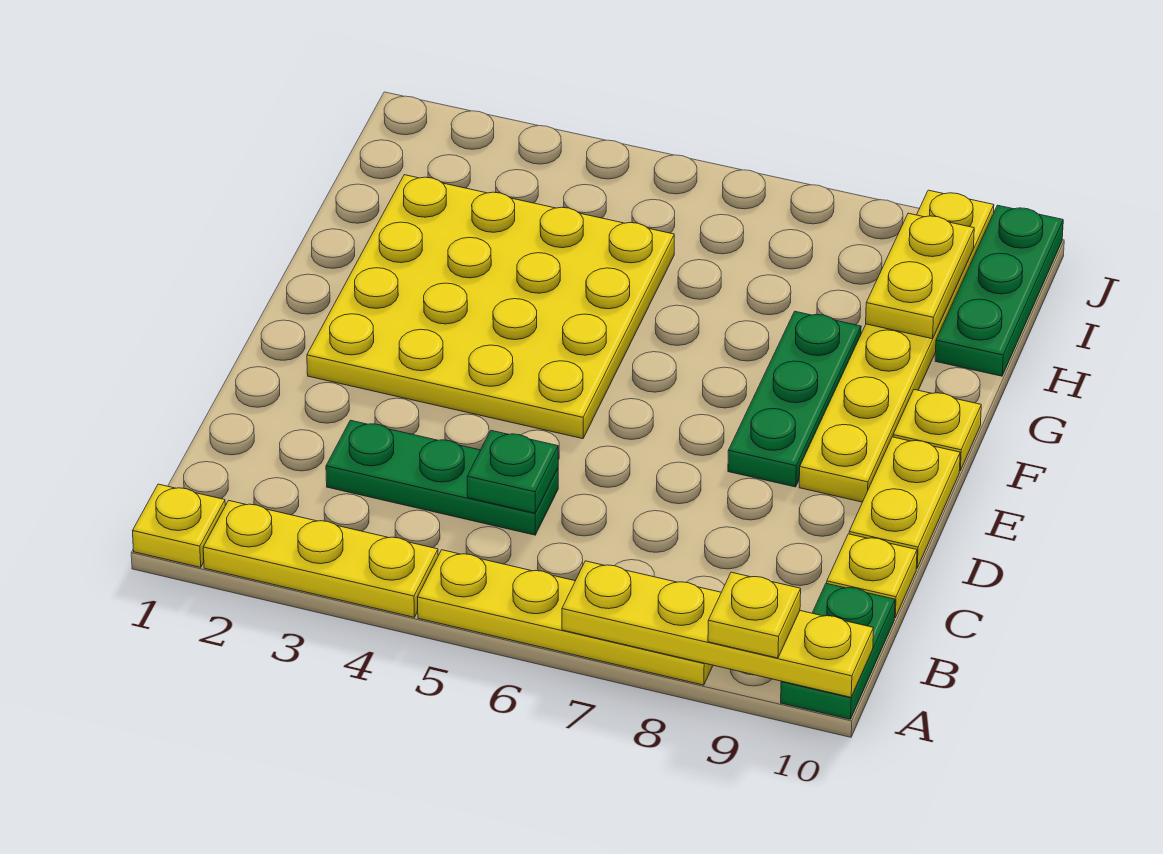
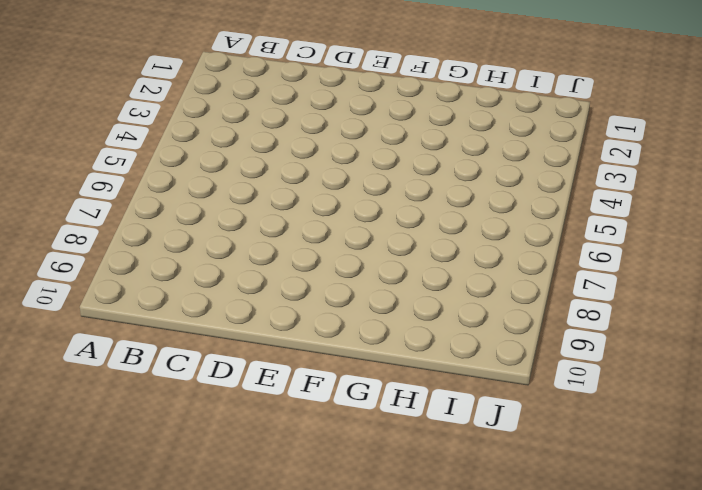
none -> yellow 1x1 plate [133,484,225,567]
none -> yellow 1x3 plate [203,501,438,617]
none -> yellow 1x4 plate [418,550,713,685]

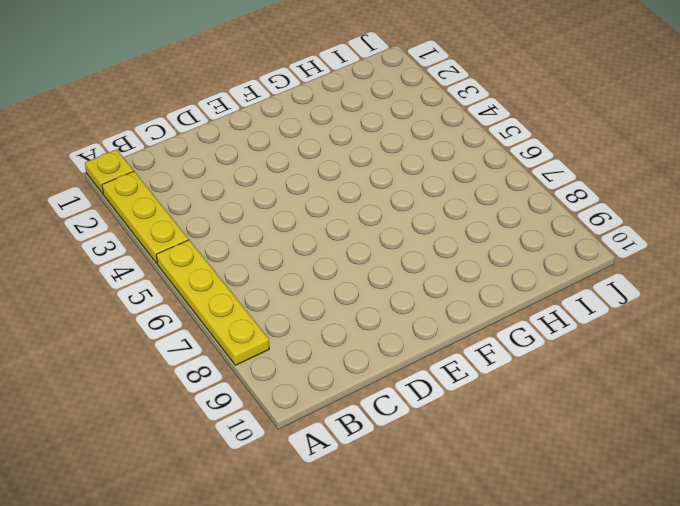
none -> green 1x2 plate [781,583,895,719]
none -> green 1x3 plate [326,420,558,535]
none -> yellow 1x1 plate [827,534,917,618]

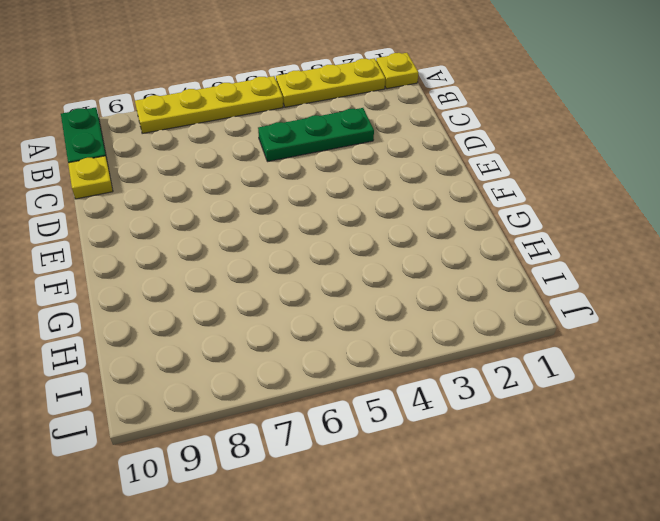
none -> yellow 1x2 plate [849,437,960,568]
none -> yellow 4x4 plate [307,175,674,439]
none -> green 1x3 plate [728,312,861,487]

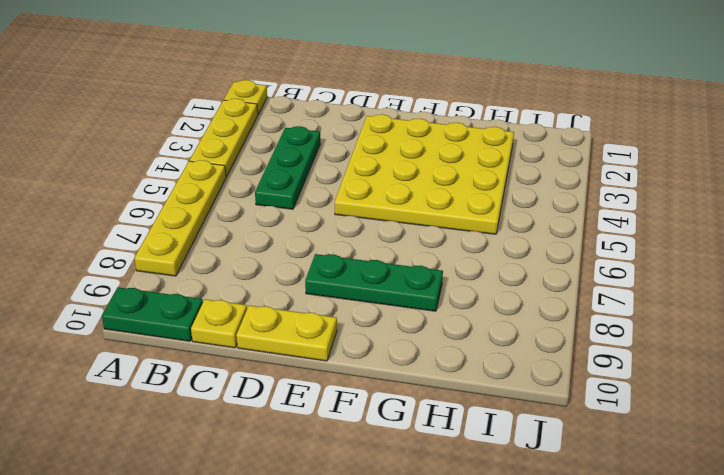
none -> yellow 1x6 plate [799,190,994,502]
none -> yellow 1x1 plate [893,390,981,471]
none -> green 1x3 plate [935,205,1063,376]

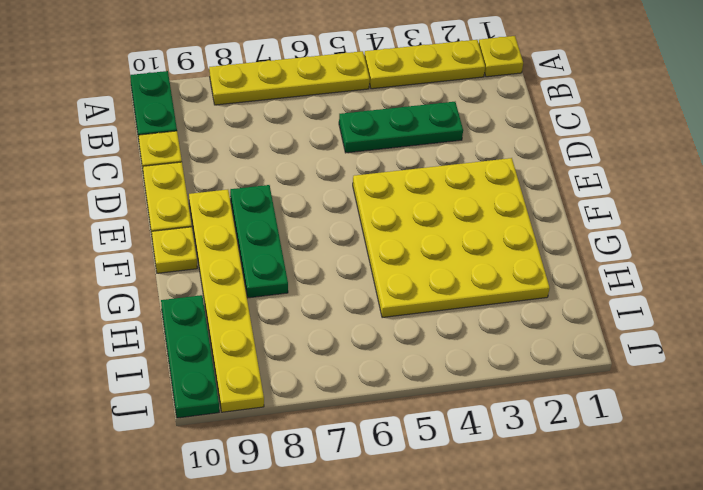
none -> yellow 1x4 plate [562,561,874,697]
none -> green 1x1 plate [467,431,558,513]
none -> yellow 1x2 plate [866,213,974,339]

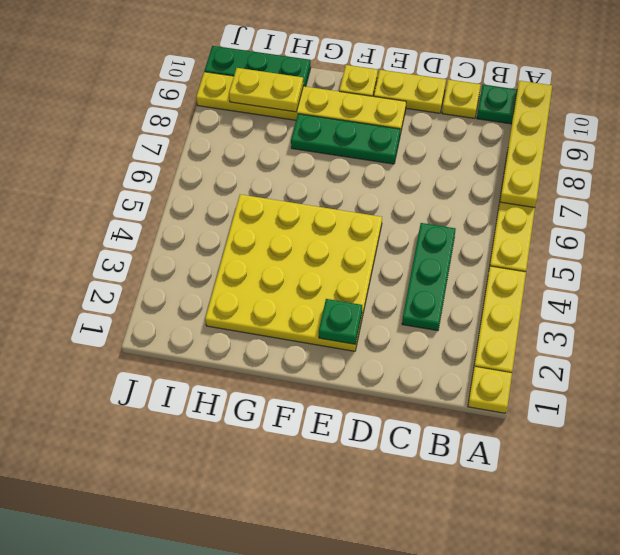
green 1x1 plate [319,299,362,344] -> green 1x1 plate moved to [467,431,558,513]
none -> yellow 1x1 plate [708,572,801,658]

